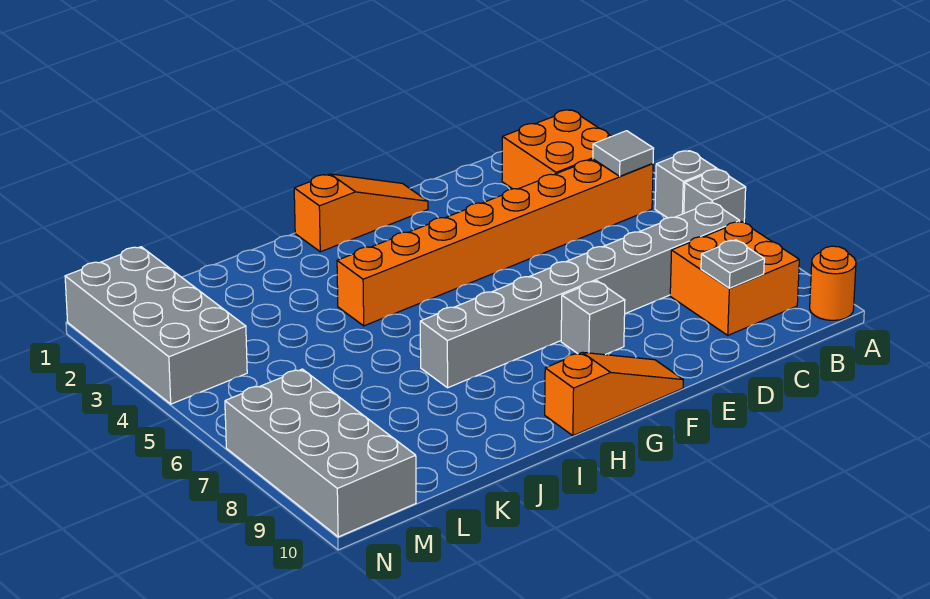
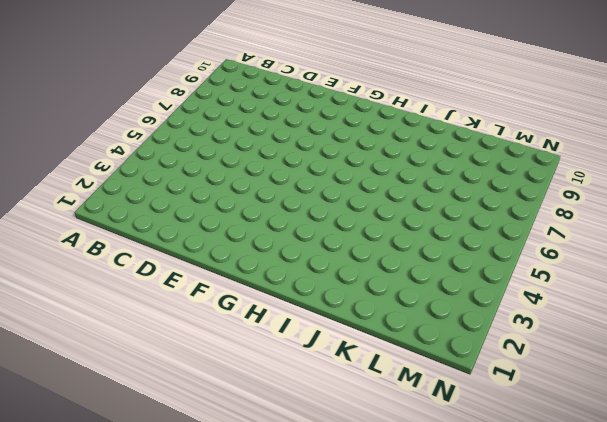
none -> grey 1x1 brick [655,151,717,218]
none -> grey 1x1 brick [684,169,746,222]
none -> orange 1x1 round brick [810,246,856,320]

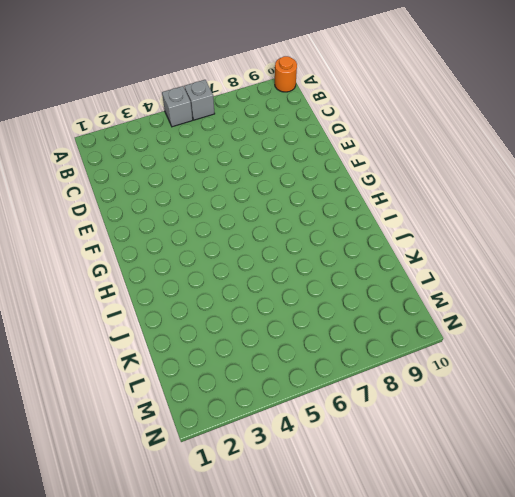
none -> orange 2x2 brick [502,110,611,189]
none -> orange 1x8 brick [337,159,653,326]
none -> grey 1x8 brick [420,202,740,388]

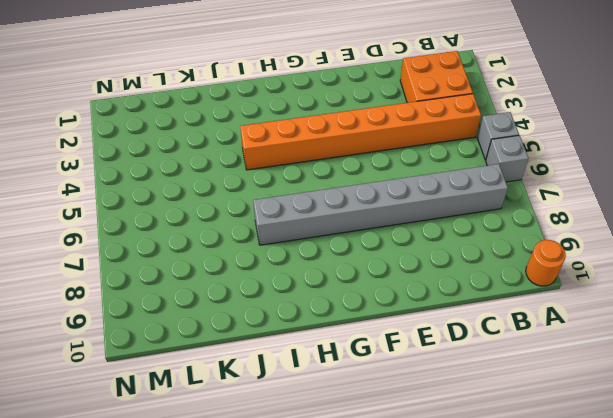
none -> orange 2x2 brick [670,221,799,335]
none -> orange 1x3 slope [294,174,428,252]
none -> grey 1x1 brick [561,281,625,355]

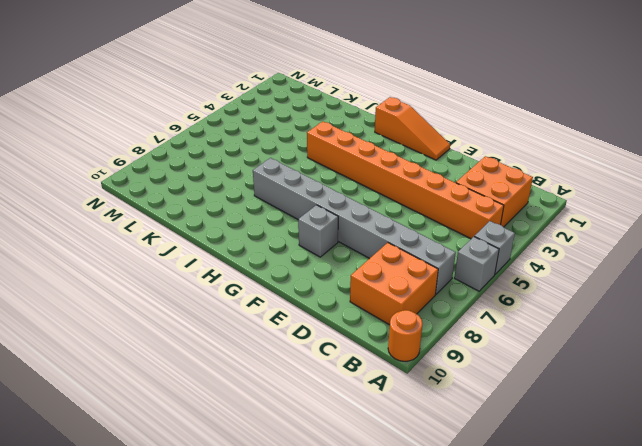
none -> orange 1x3 slope [545,352,683,436]
none -> grey 2x4 brick [65,247,247,404]
none -> grey 2x4 brick [225,369,416,537]

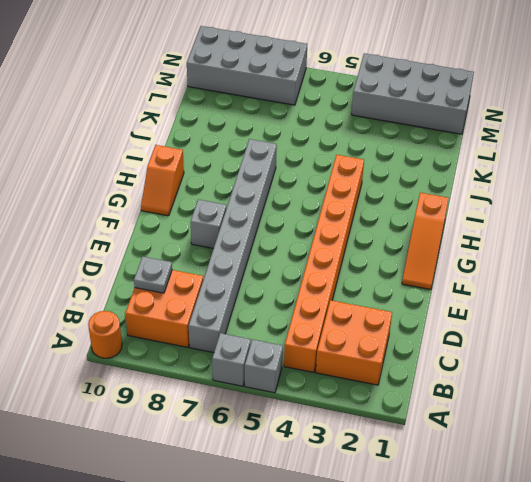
orange 1x2 slope [141,145,184,216] -> orange 1x3 slope [545,352,683,436]
none -> grey 1x1 tile [593,131,654,176]

